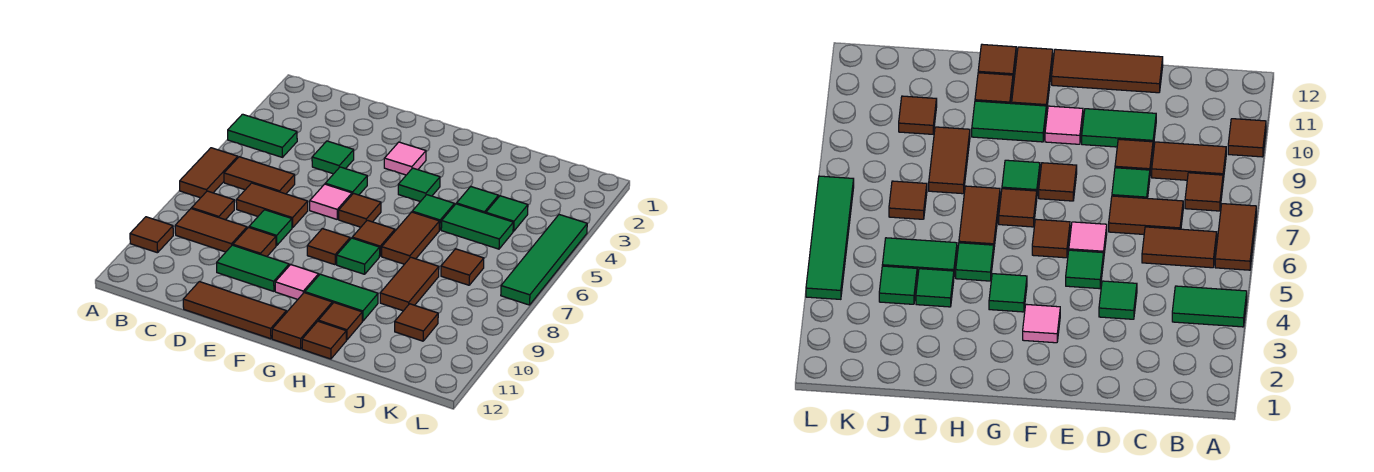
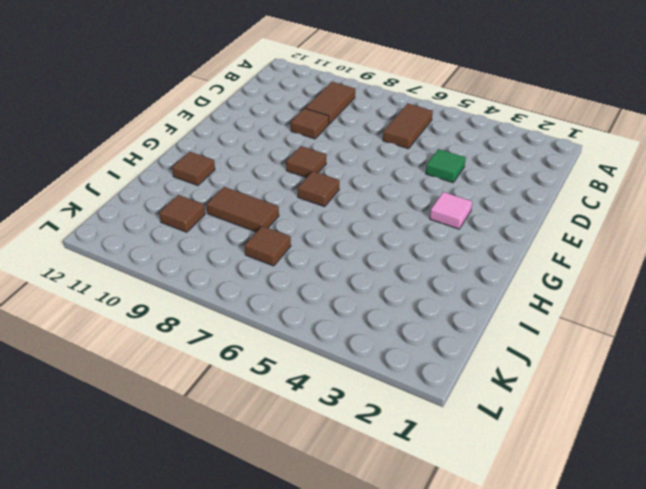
none -> green 1x2 tile [228,114,297,157]
none -> brown 1x2 tile [180,148,238,198]
none -> brown 1x1 tile [130,217,173,253]
none -> brown 1x1 tile [192,191,234,220]

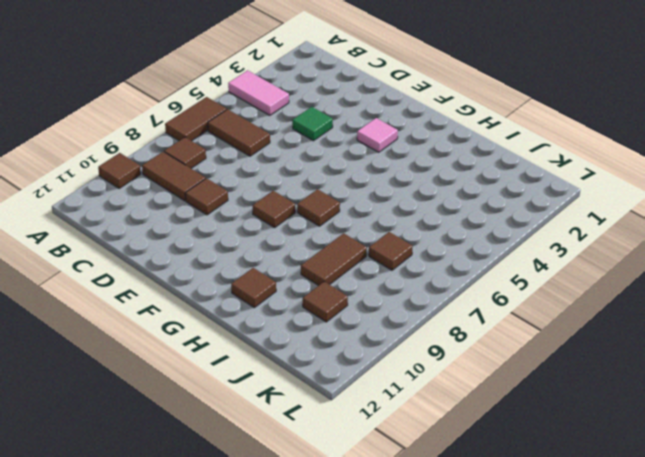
pink 1x2 tile [228,70,289,115] -> green 1x2 tile [228,114,297,157]
none -> brown 1x2 tile [236,183,308,228]
none -> green 1x1 tile [249,210,292,246]
none -> green 1x2 tile [217,245,289,291]
none -> brown 1x3 tile [183,282,286,339]

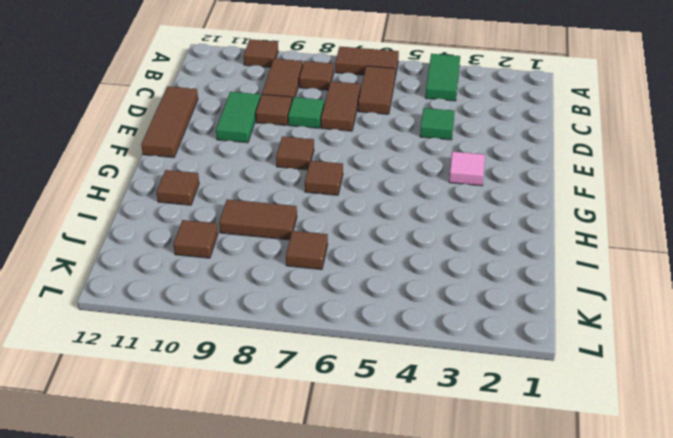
none -> green 1x1 tile [325,167,367,195]
none -> pink 1x1 tile [310,184,352,219]
none -> brown 1x1 tile [339,193,381,227]
none -> pink 1x1 tile [275,265,319,299]

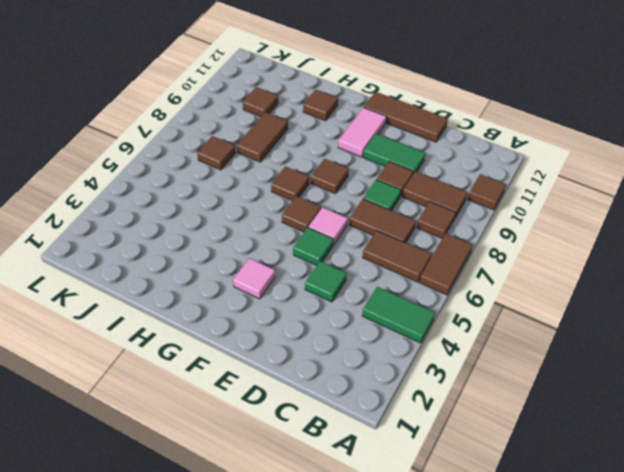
pink 1x2 tile [338,107,386,157] -> pink 1x1 tile [275,265,319,299]
none -> green 1x1 tile [398,168,440,202]
none -> green 1x1 tile [337,238,380,274]
none -> green 1x2 tile [305,274,378,321]
none -> brown 1x2 tile [272,293,332,349]

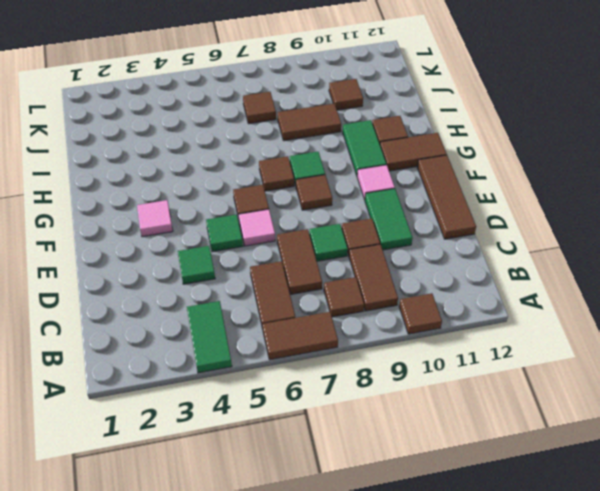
none -> green 1x1 tile [398,168,440,202]
none -> green 1x1 tile [412,195,454,230]
none -> brown 1x2 tile [382,212,439,264]
none -> brown 1x1 tile [302,321,346,359]

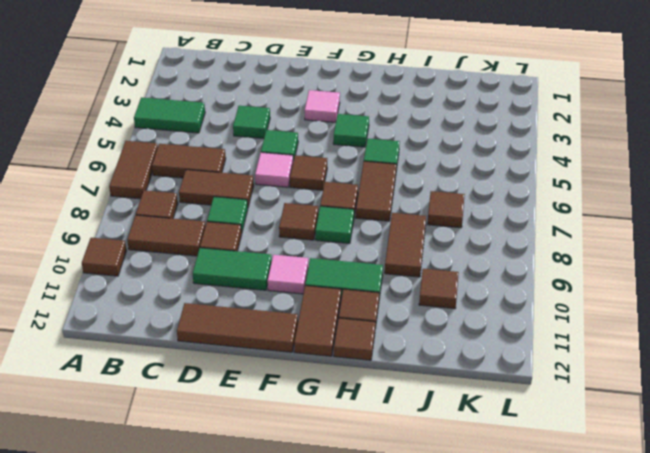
none -> green 1x1 tile [457,187,498,213]
none -> green 1x2 tile [441,204,513,249]
none -> green 1x1 tile [486,196,528,231]
none -> green 1x4 tile [501,215,587,305]

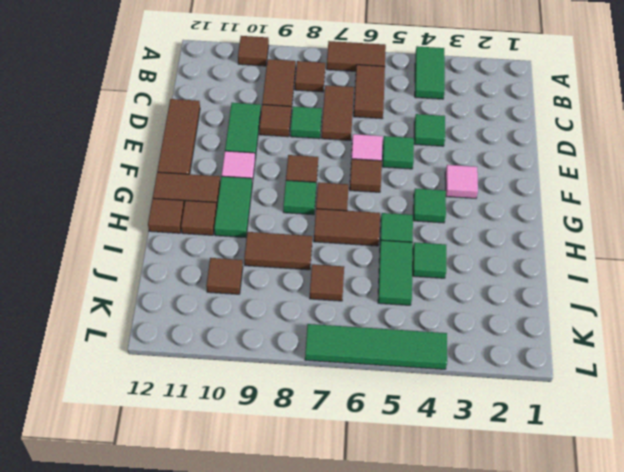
none -> green 1x1 tile [486,196,528,231]

